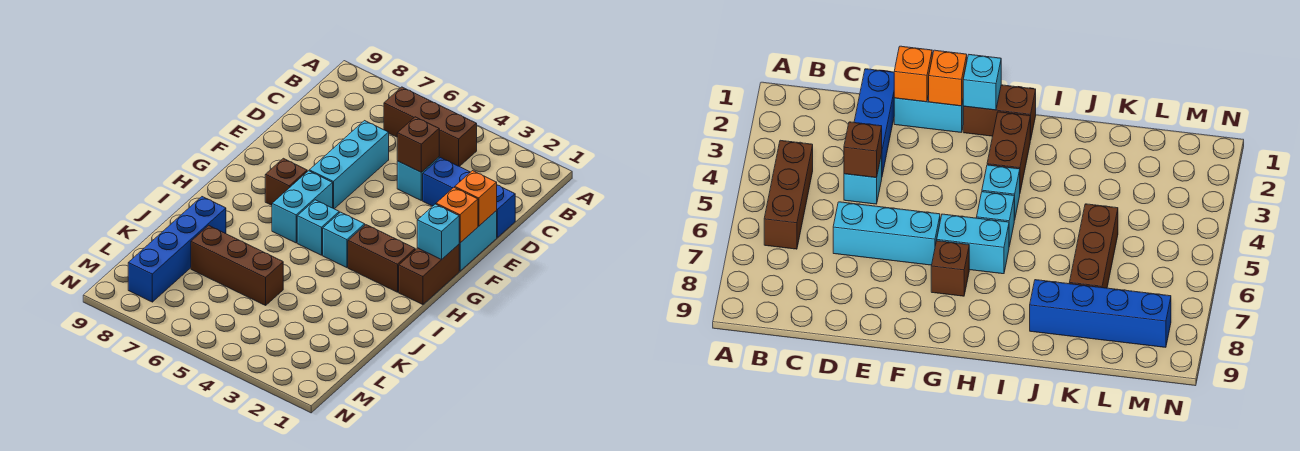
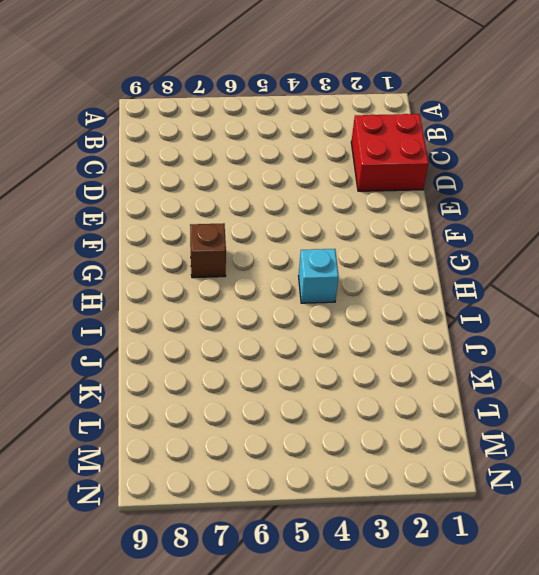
red 2x2 brick [351,114,429,191] -> blue 1x3 brick [423,158,515,237]
none -> brown 1x3 brick [384,87,477,167]
none -> cyan 1x1 brick [397,157,439,200]
none -> cyan 1x3 brick [309,121,389,209]

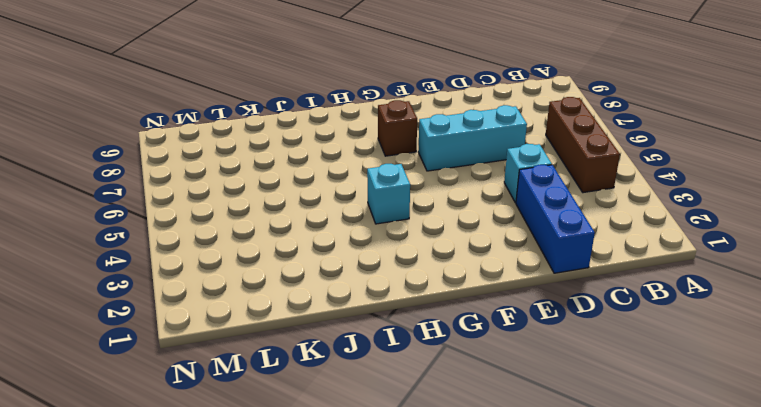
none -> cyan 1x2 brick [459,211,497,271]
none -> brown 1x2 brick [399,245,459,305]
none -> cyan 1x2 brick [272,171,333,243]

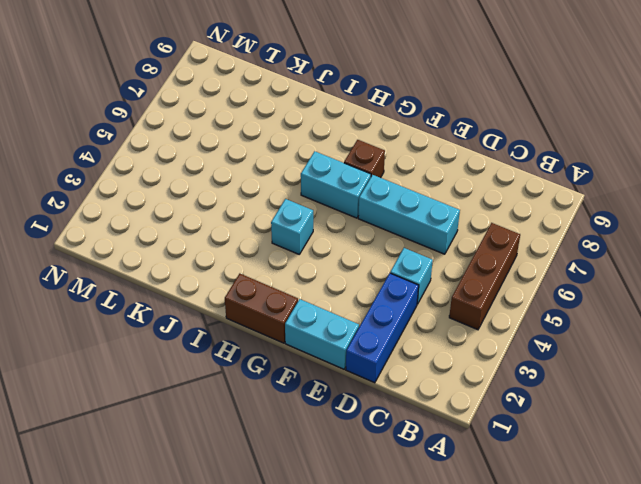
none -> brown 1x2 brick [348,225,415,292]
none -> cyan 1x1 brick [297,200,339,255]
none -> blue 1x4 brick [128,197,226,302]

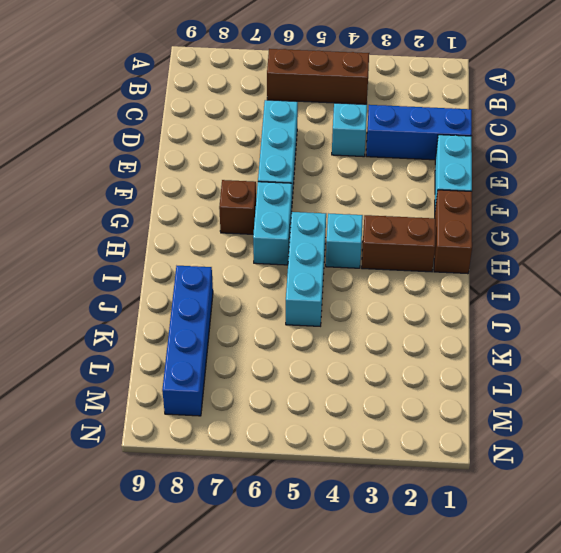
cyan 1x3 brick [286,212,326,326] -> cyan 1x1 brick [297,200,339,255]
none -> brown 1x3 brick [191,225,283,305]
none -> brown 1x1 brick [397,117,439,172]
none -> orange 1x1 brick [455,171,497,226]

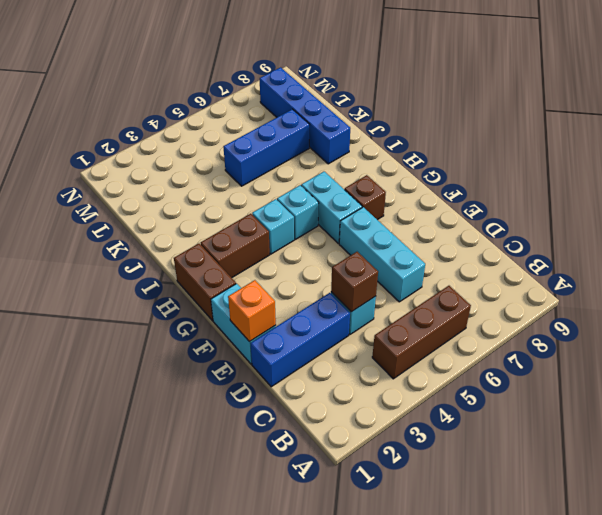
blue 1x3 brick [223,109,310,186] -> brown 1x3 brick [191,225,283,305]
none -> orange 1x1 brick [436,187,478,243]
none -> cyan 1x1 brick [417,204,459,259]

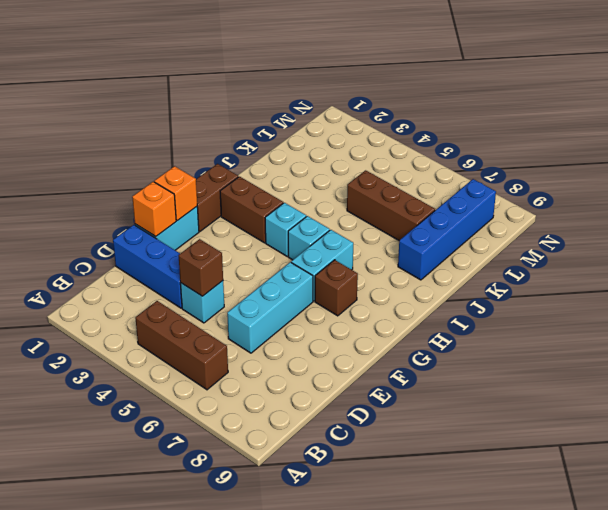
none -> cyan 1x1 brick [417,204,459,259]

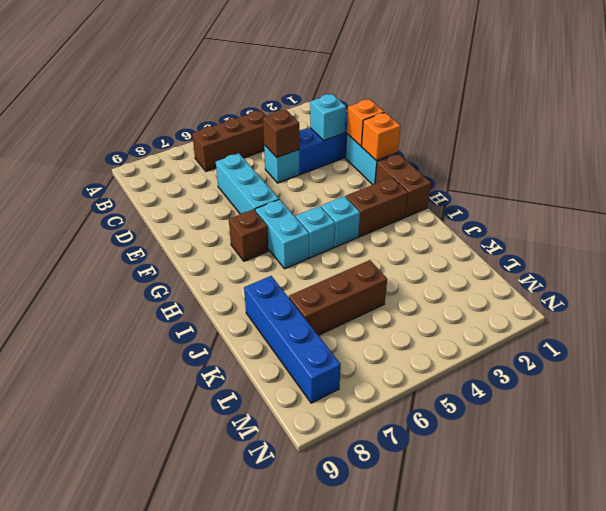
cyan 1x1 brick [310,94,346,141] -> cyan 1x1 brick moved to [417,204,459,259]

